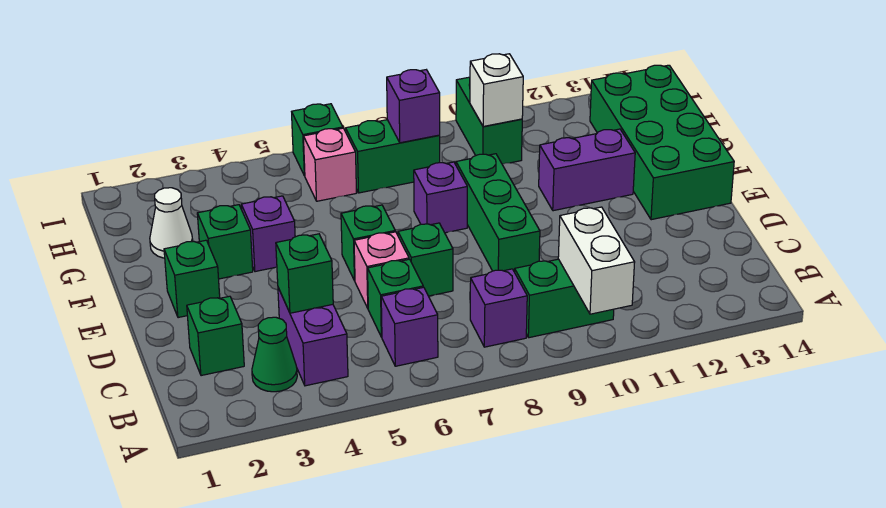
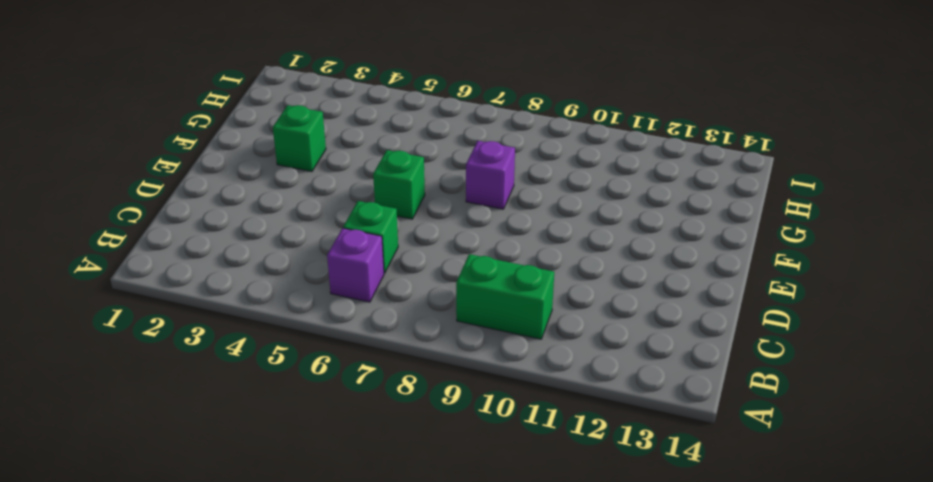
none -> green 1x1 cone [252,317,297,392]
none -> purple 1x2 brick [278,288,348,386]
none -> purple 1x1 brick [470,269,527,347]

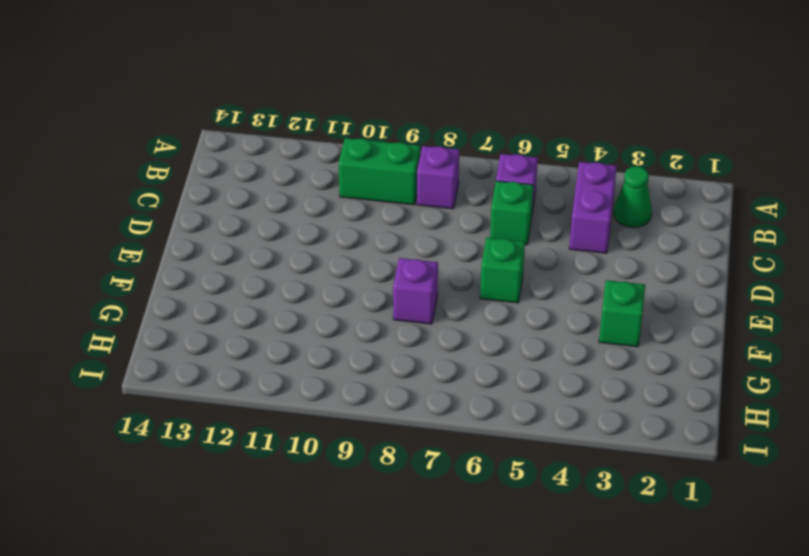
none -> green 1x1 brick [187,296,244,376]
none -> pink 1x1 brick [354,232,409,308]
none -> green 1x1 brick [398,223,453,296]

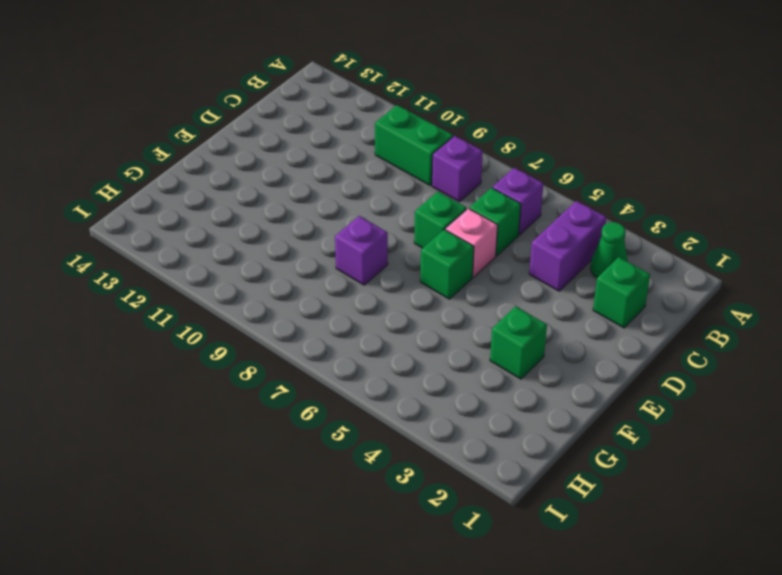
none -> green 1x3 brick [456,154,540,272]
none -> green 1x1 brick [164,240,220,318]
none -> green 2x4 brick [590,65,734,220]

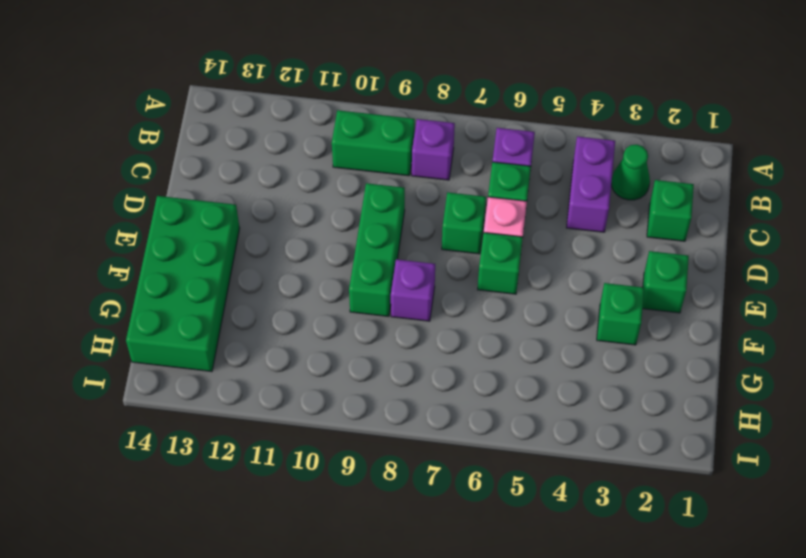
none -> purple 1x1 brick [241,196,295,272]
none -> purple 1x2 brick [539,129,635,211]
none -> white 1x1 cone [150,188,193,258]

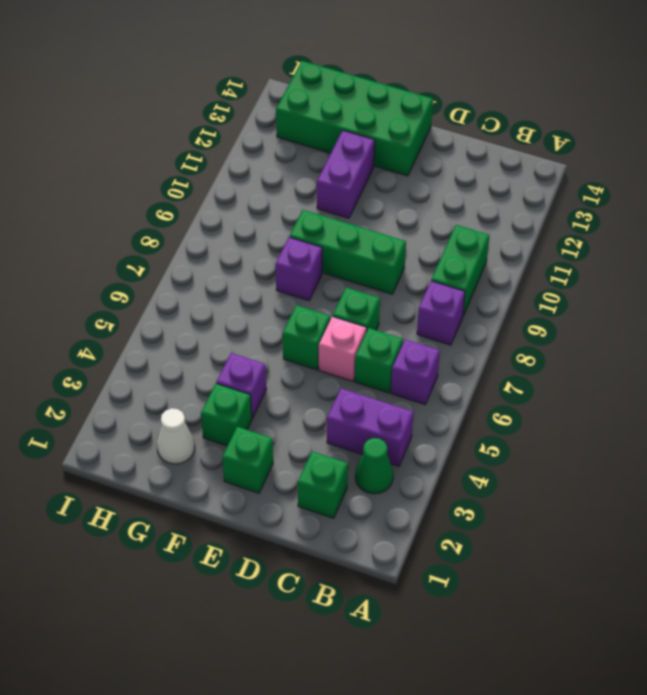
none -> pink 1x1 brick [303,128,356,201]
none -> green 1x2 brick [346,120,440,193]
none -> green 1x2 brick [456,77,522,164]

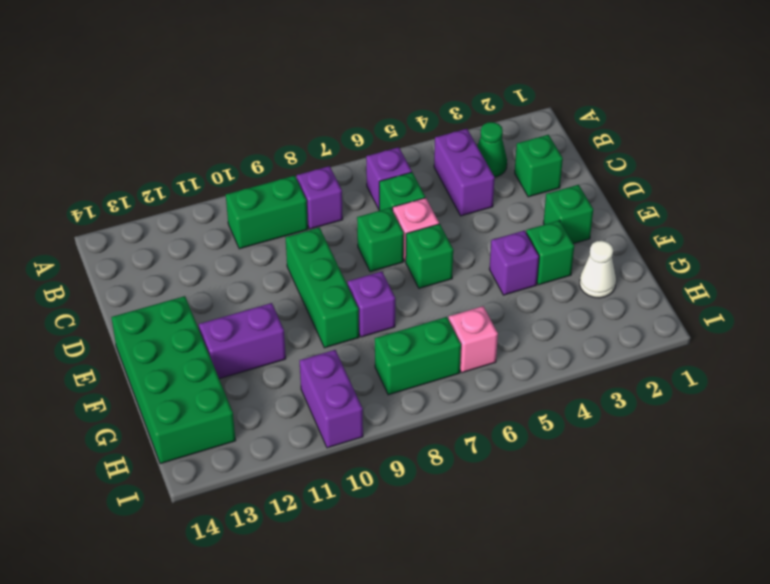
purple 1x2 brick [300,350,363,448] -> green 1x2 brick [456,77,522,164]
none -> green 1x1 brick [292,104,343,176]
none -> white 1x2 brick [558,207,635,314]
none -> green 1x1 brick [276,234,333,313]

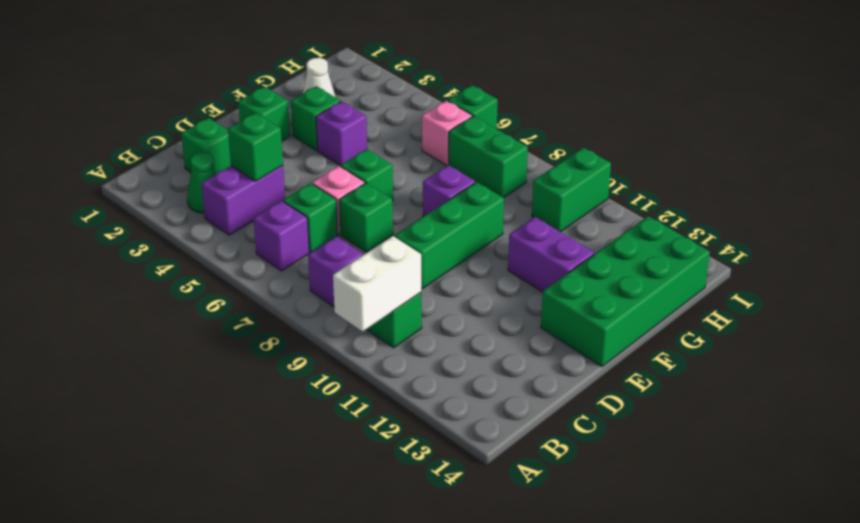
none -> purple 1x1 brick [387,70,440,143]
none -> white 1x1 brick [470,54,523,127]

